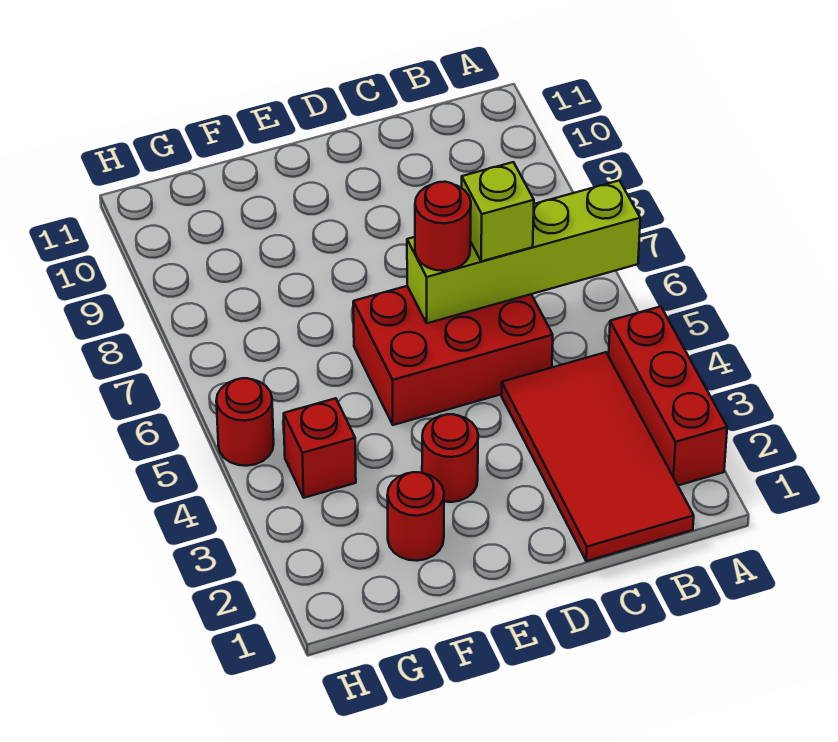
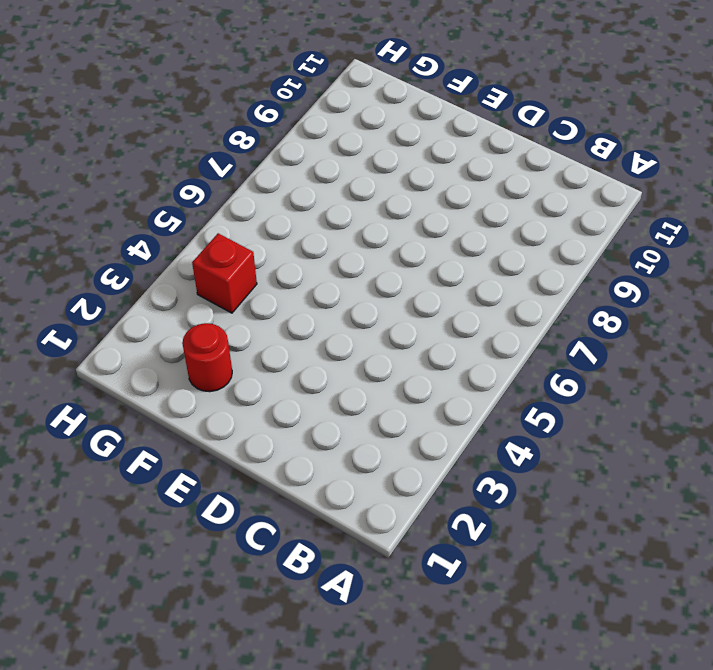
none -> red 1x3 brick [609,306,727,485]
none -> red 2x4 tile [502,352,694,561]

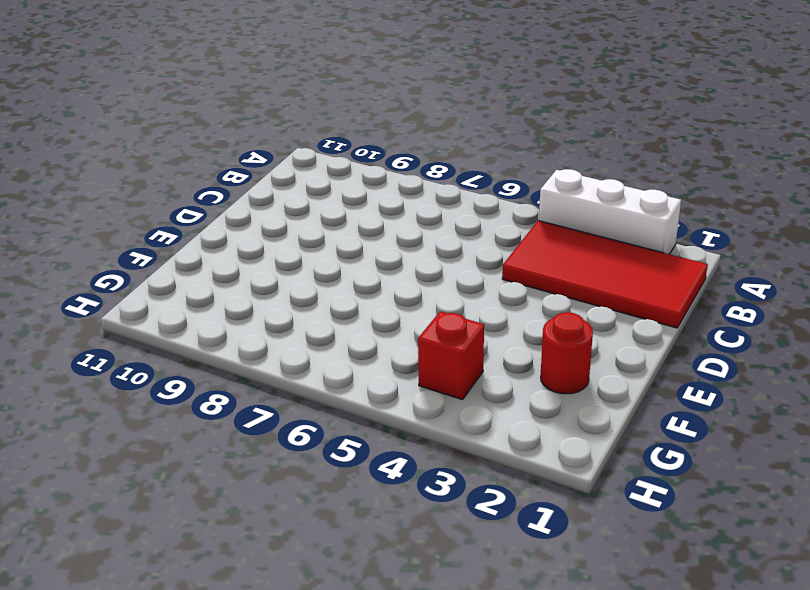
white 1x3 brick [539,169,681,254] -> red 1x3 brick [609,306,727,485]
none -> red 2x3 brick [353,286,553,425]
none -> red 1x1 round brick [422,414,478,502]

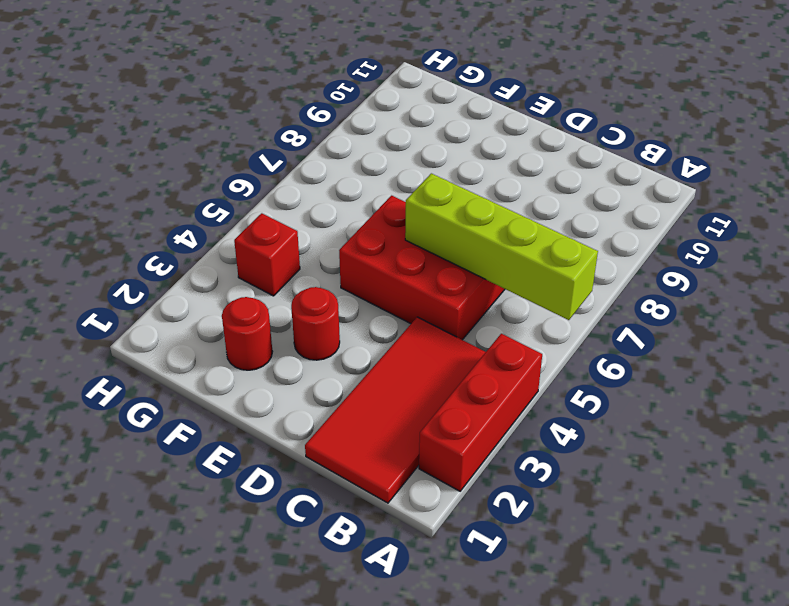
none -> red 1x1 round brick [216,378,274,466]
none -> lime 1x1 brick [462,162,534,261]

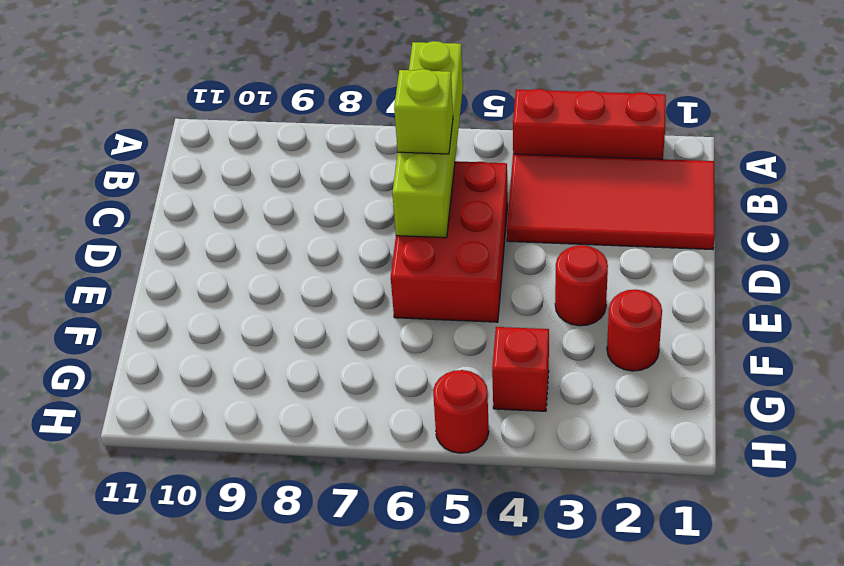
none -> red 1x1 round brick [415,182,471,271]

